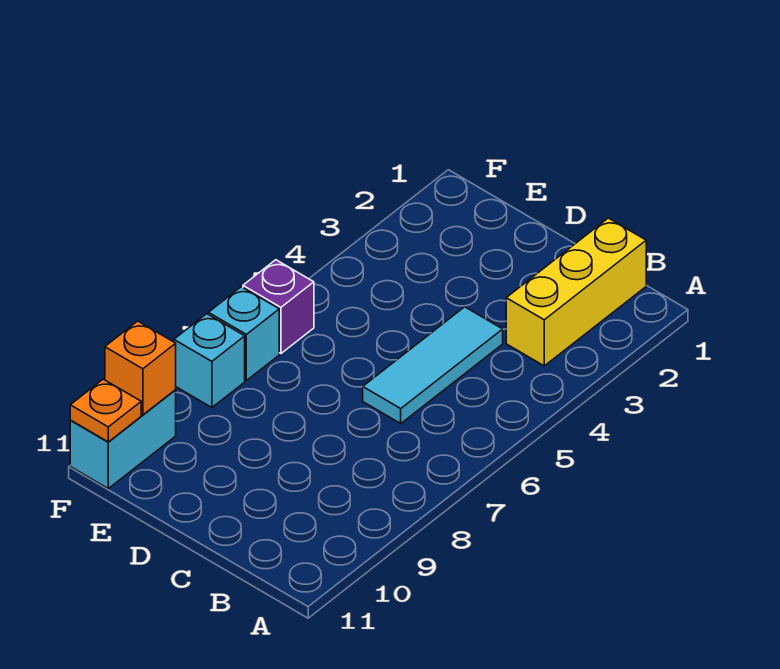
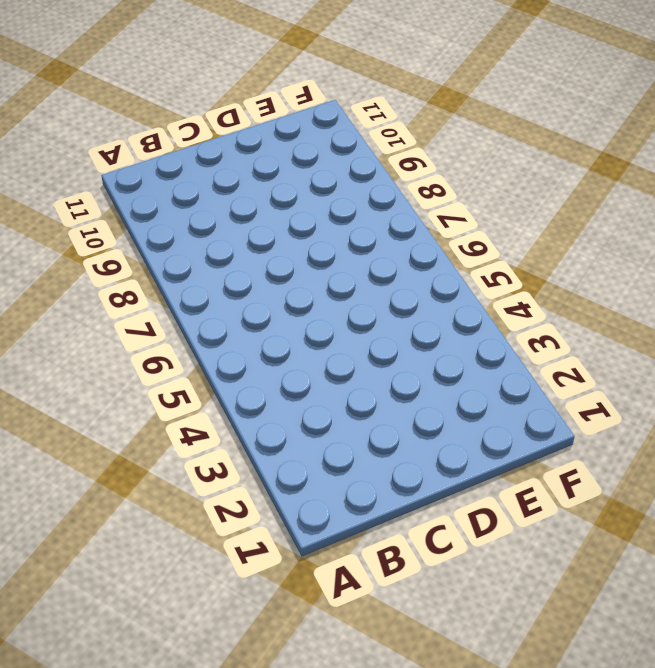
none -> yellow 1x3 brick [506,218,646,366]
none -> cyan 1x3 tile [363,307,503,423]

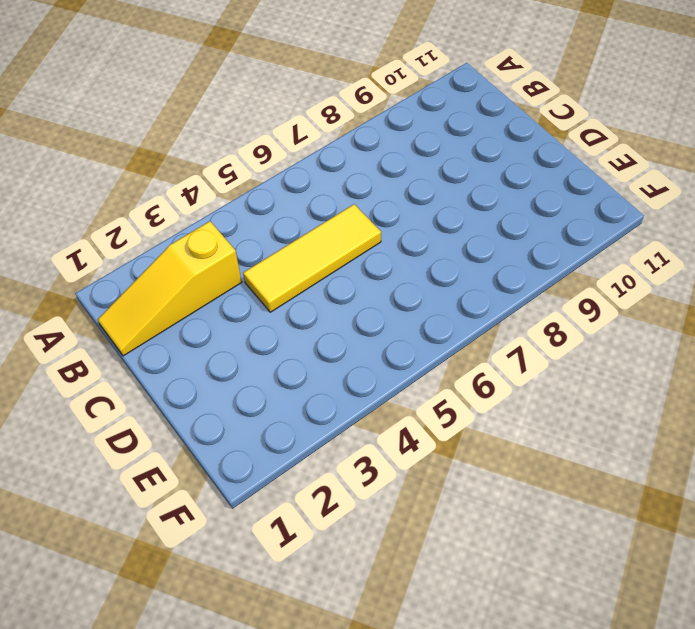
yellow 1x3 slope [98,221,242,356] -> yellow 1x3 brick [506,218,646,366]
yellow 1x3 tile [243,204,381,312] -> cyan 1x3 tile [363,307,503,423]
none -> purple 1x1 brick [243,260,314,353]
none -> cyan 1x1 brick [208,287,279,380]

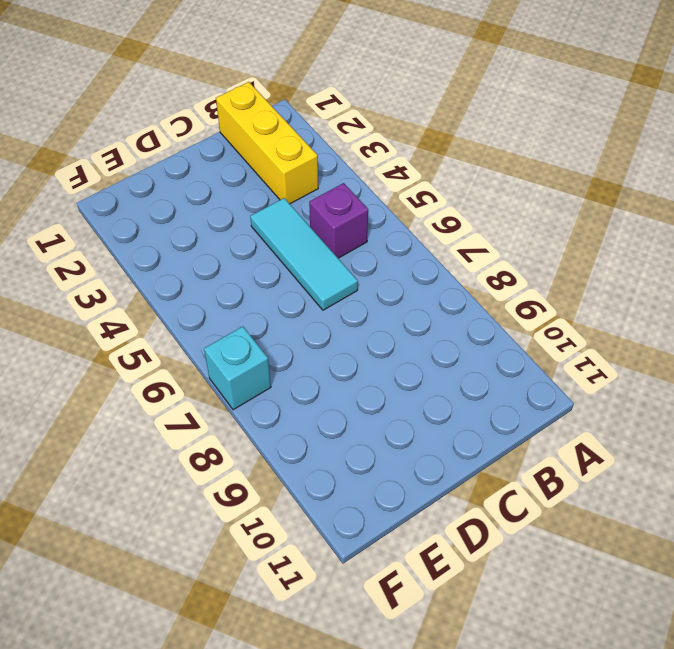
purple 1x1 brick [309,183,368,258] -> purple 1x1 brick moved to [243,260,314,353]
none -> cyan 1x1 brick [174,314,245,408]
none -> cyan 1x2 brick [70,390,176,488]

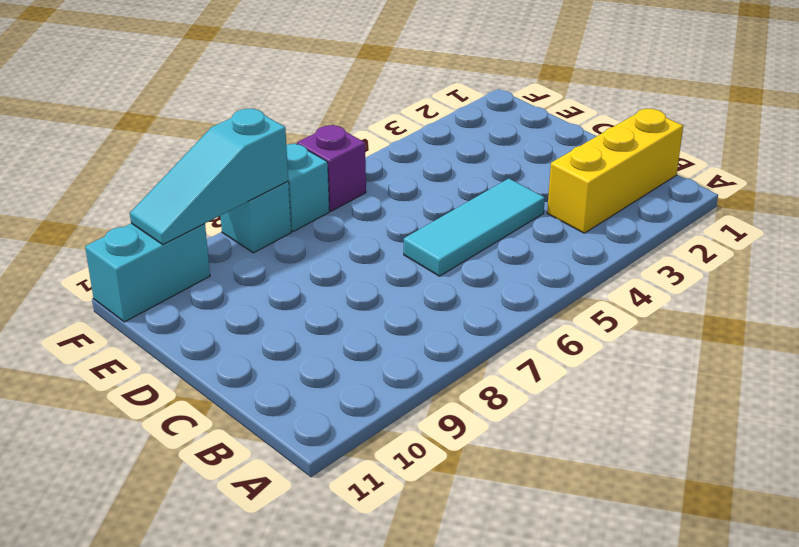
cyan 1x3 slope [130,109,288,245] -> orange 1x1 brick [105,321,176,415]
none -> orange 1x1 plate [70,379,141,442]

